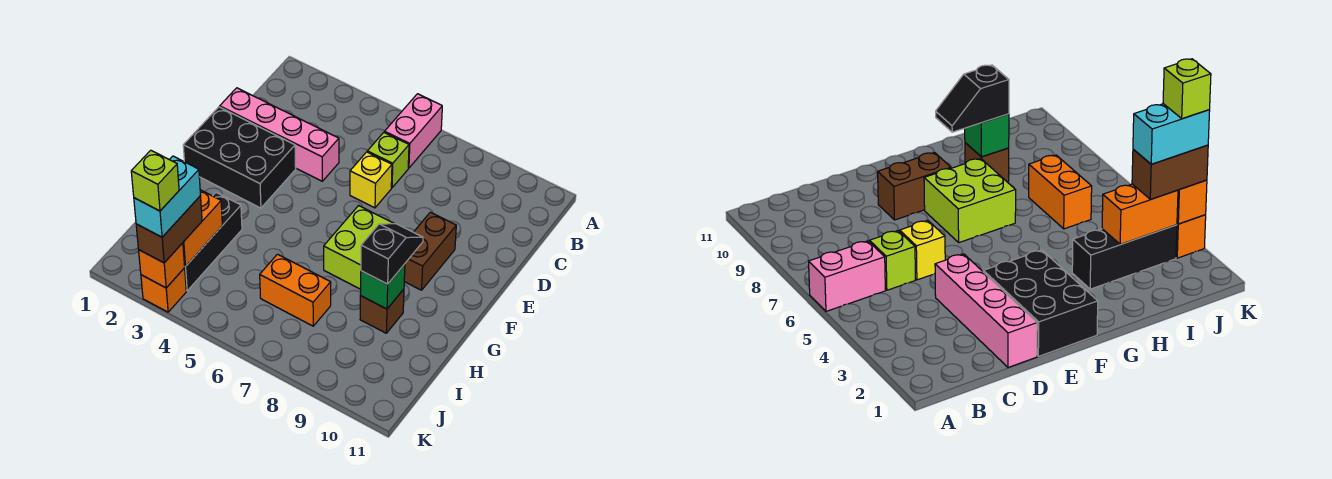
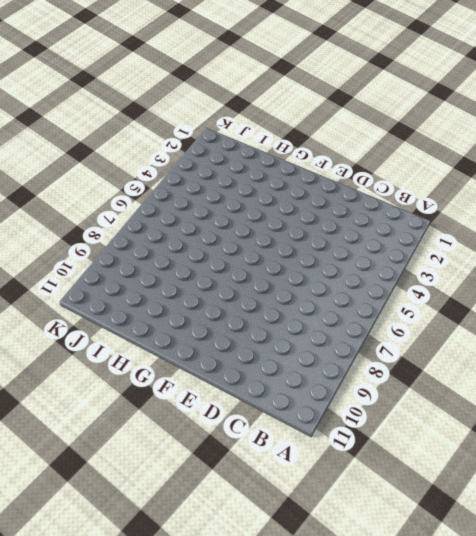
none -> pink 1x2 brick [385,94,442,168]
none -> lime 1x1 brick [367,132,409,188]
none -> pink 1x4 brick [220,88,339,181]

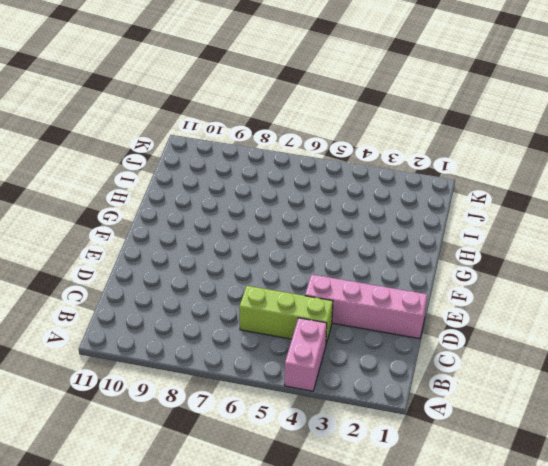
pink 1x2 brick [285,318,327,391] -> pink 1x2 brick moved to [385,94,442,168]
lime 1x3 brick [239,286,333,344] -> lime 1x1 brick [367,132,409,188]
none -> yellow 1x1 brick [350,152,392,208]
none -> black 2x3 brick [183,107,296,208]
none -> brown 1x2 brick [404,212,456,290]

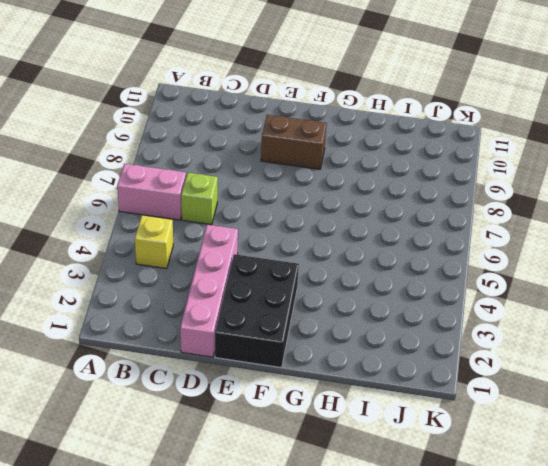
yellow 1x1 brick [135,215,173,269] -> yellow 1x1 brick moved to [350,152,392,208]
none -> lime 2x2 brick [324,206,394,289]
none -> black 1x3 brick [185,193,242,291]
none -> brown 1x1 brick [360,289,404,333]

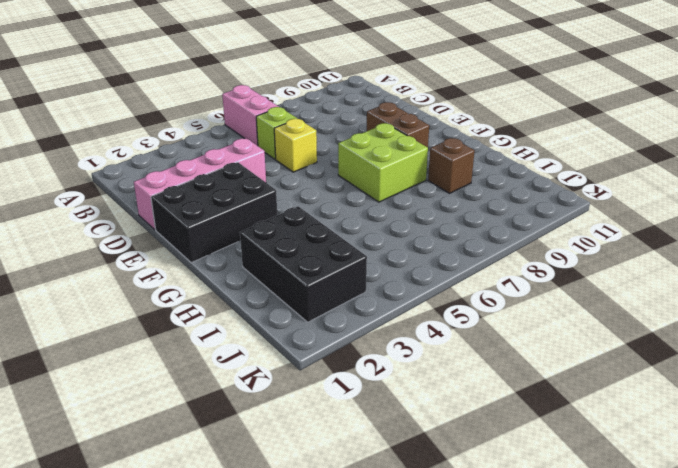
black 2x3 brick [240,206,367,322] -> black 1x3 brick [185,193,242,291]
none -> orange 1x2 brick [260,254,331,326]
none -> orange 1x1 brick [141,268,186,312]
none -> green 1x1 brick [360,264,405,309]

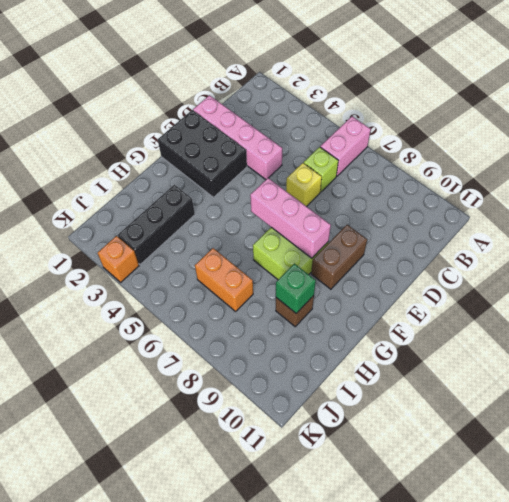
pink 1x3 brick [250,178,331,258] -> none
none -> orange 1x2 brick [183,190,222,267]
none -> orange 1x1 brick [139,243,185,288]
none -> black 1x2 slope [361,224,423,284]

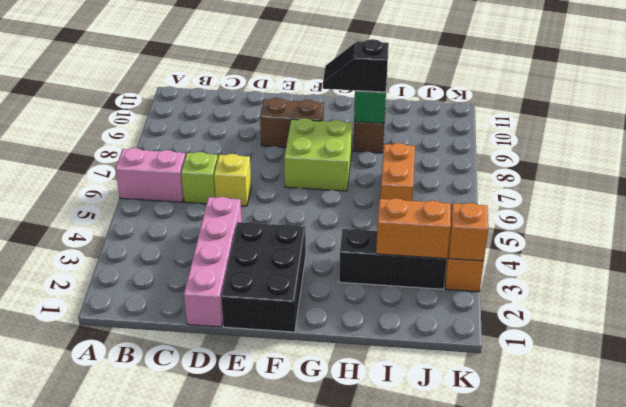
none -> brown 1x2 brick [136,196,202,263]
none -> cyan 1x2 brick [134,156,200,237]
none -> lime 1x1 brick [131,150,179,211]

